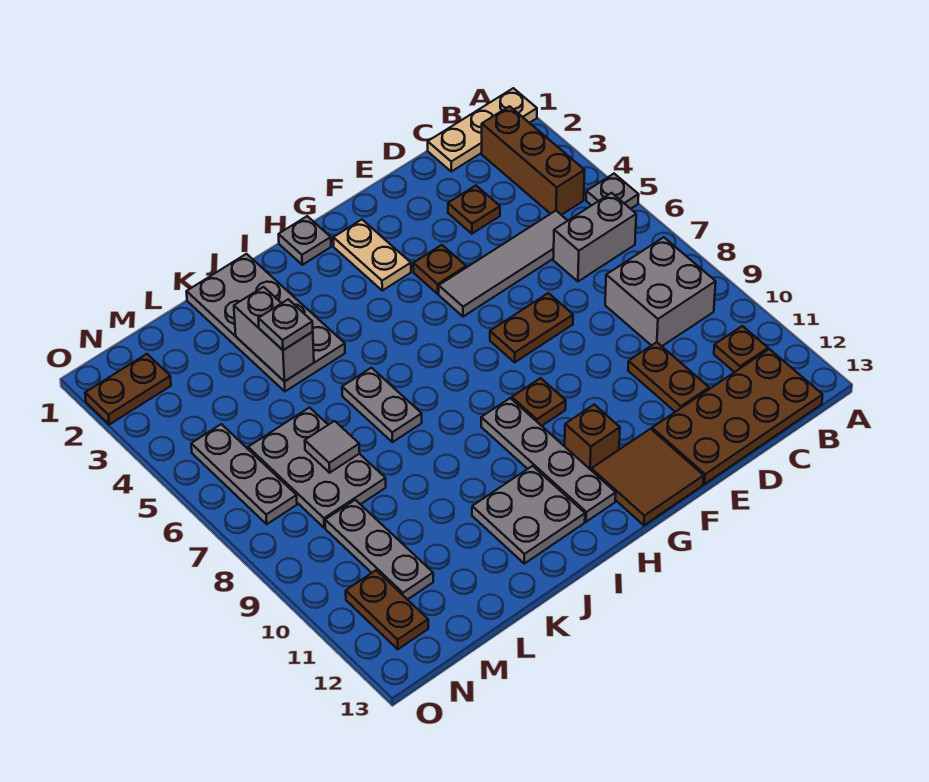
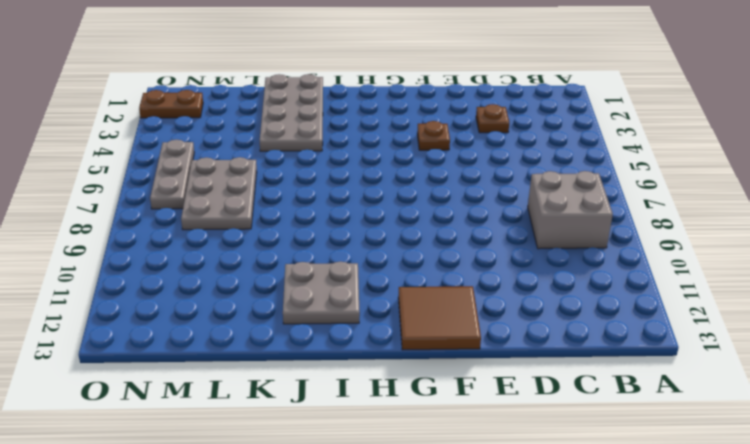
none -> tan 1x3 plate [428,88,537,171]
none -> grey 1x1 plate [586,174,639,209]
none -> brown 1x3 brick [482,106,585,215]

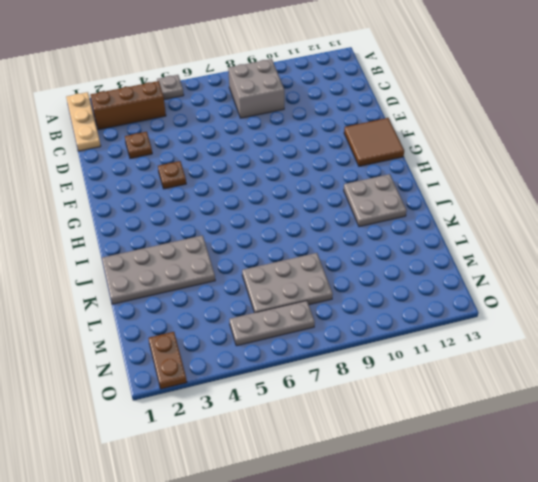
none -> grey 1x2 brick [553,193,636,281]
none -> brown 1x1 plate [714,326,768,372]
none -> brown 2x4 plate [652,349,823,484]

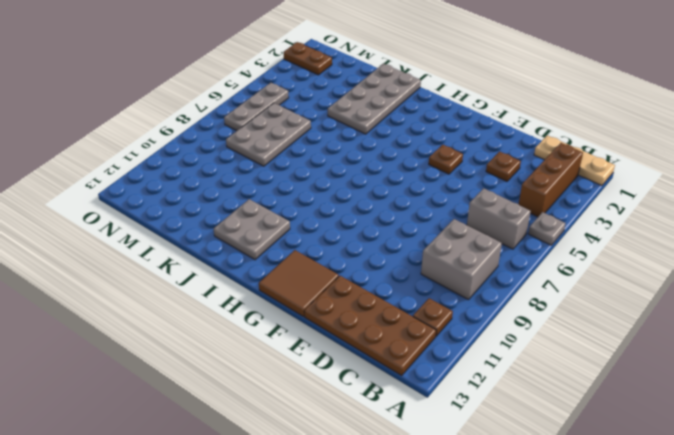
none -> grey 1x4 tile [439,211,568,317]
none -> brown 1x2 plate [628,342,709,412]
none -> brown 1x2 plate [490,293,573,362]

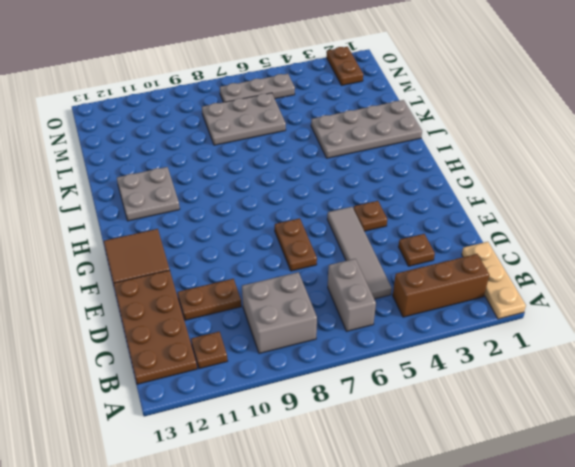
none -> grey 1x1 plate [586,174,639,209]
none -> tan 1x2 plate [333,220,411,291]
none -> brown 1x1 plate [512,378,566,426]

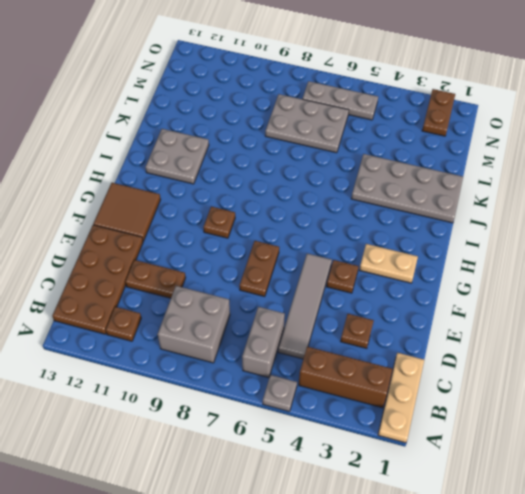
none -> brown 1x1 brick [565,405,620,470]
none -> grey 1x1 plate [279,216,331,265]
none -> grey 1x4 plate [481,398,616,522]

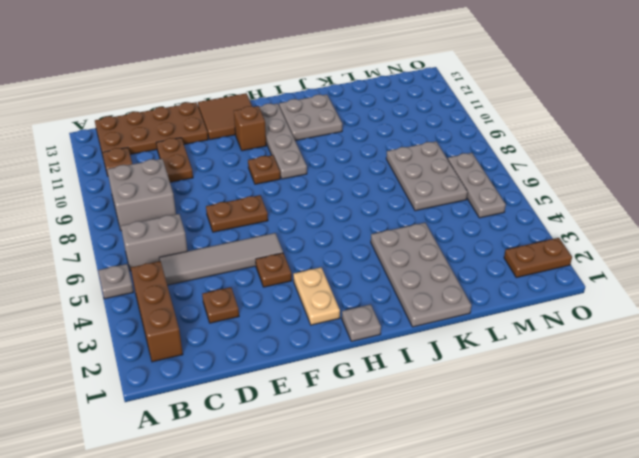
none -> tan 1x3 plate [428,88,537,171]
none -> grey 1x2 plate [342,368,422,442]
none -> grey 1x3 plate [325,500,433,600]

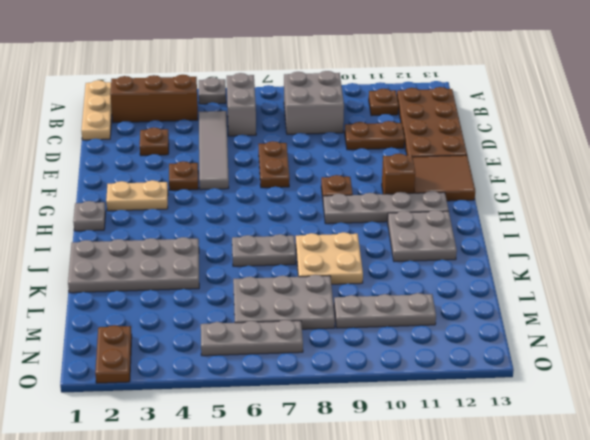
tan 2x2 plate [296,232,363,284] -> none
none -> brown 1x2 plate [346,570,428,649]
none -> grey 1x2 brick [234,287,314,381]
none -> grey 1x1 tile [305,421,360,473]

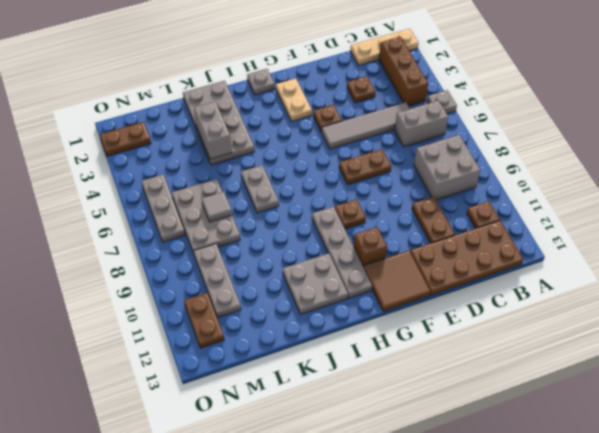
none -> grey 1x1 plate [258,299,313,350]

